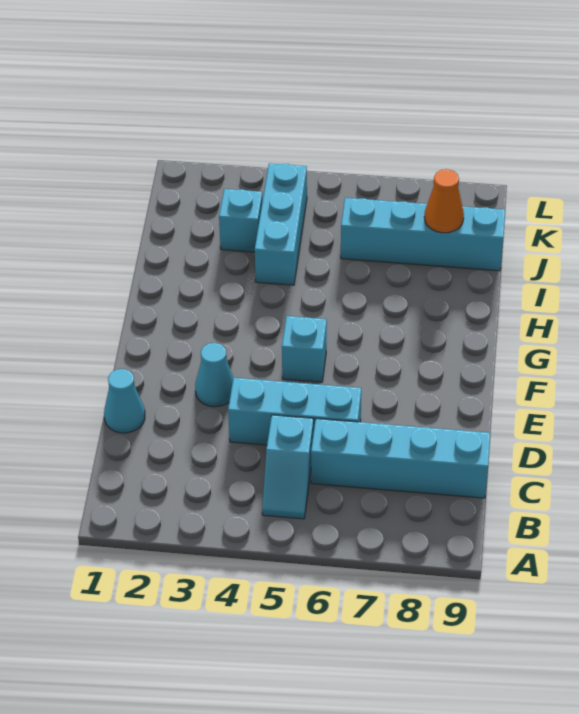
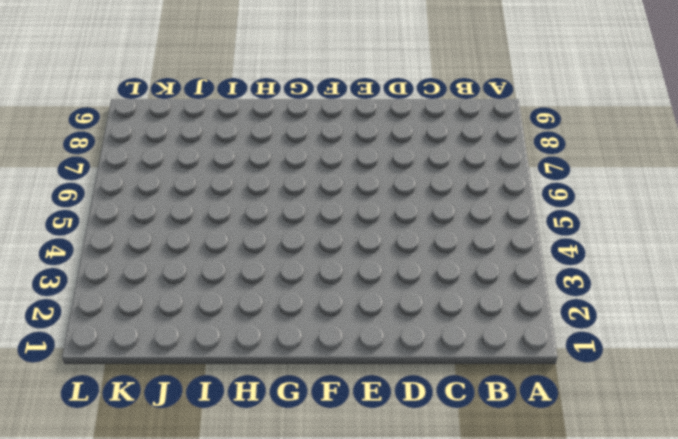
none -> cyan 1x2 slope [262,415,313,519]
none -> cyan 1x4 brick [311,419,490,498]

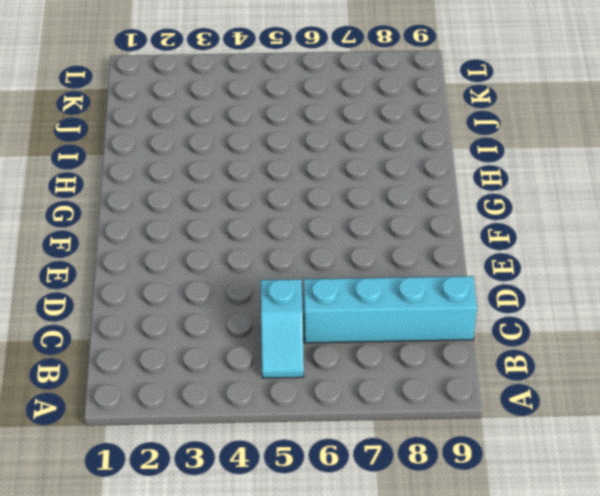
none -> cyan 1x1 cone [104,369,145,433]
none -> cyan 1x3 brick [228,378,361,445]

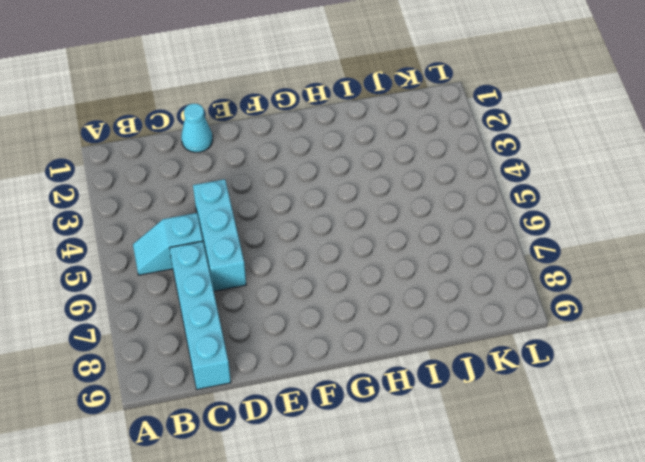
none -> cyan 1x1 cone [195,343,233,407]
none -> cyan 1x1 brick [282,316,327,382]

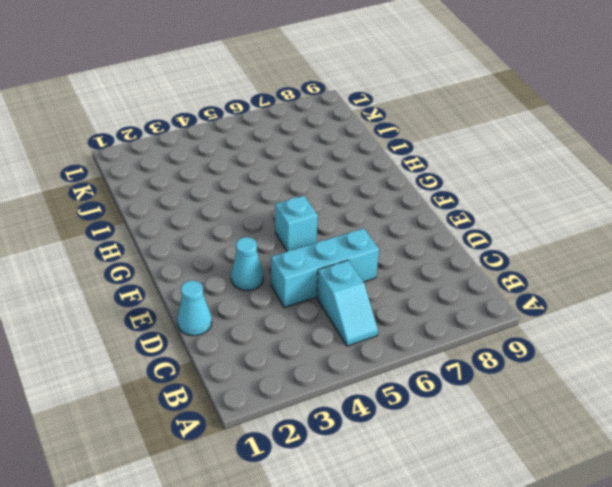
none -> cyan 1x4 brick [311,419,490,498]
none -> cyan 1x3 brick [255,163,307,285]

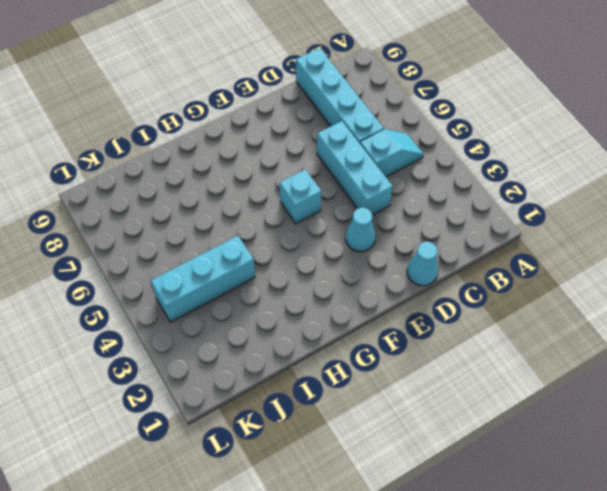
none -> cyan 1x1 brick [219,189,263,252]
none -> cyan 1x4 brick [341,198,505,271]

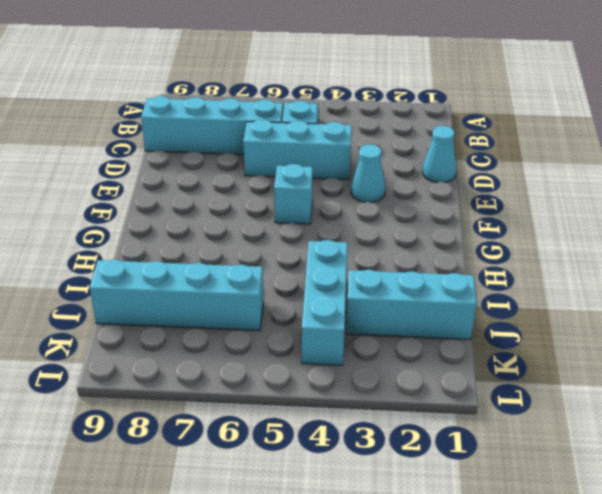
cyan 1x3 brick [346,270,477,339] -> cyan 1x1 brick [219,189,263,252]
none -> orange 1x1 cone [424,169,464,233]

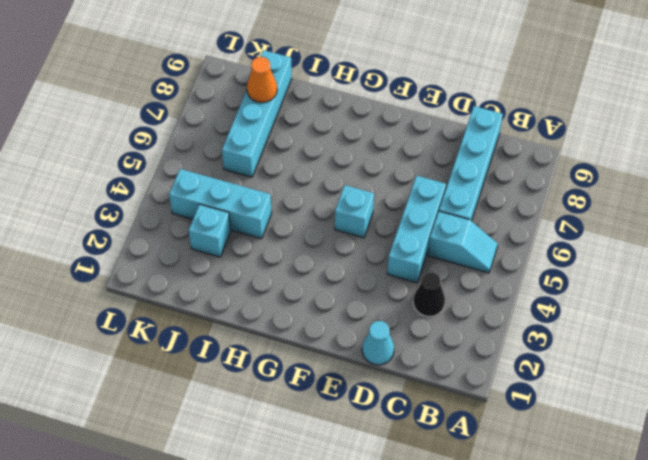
black 1x1 cone [413,272,445,316] -> none
none -> cyan 1x1 cone [195,343,233,407]

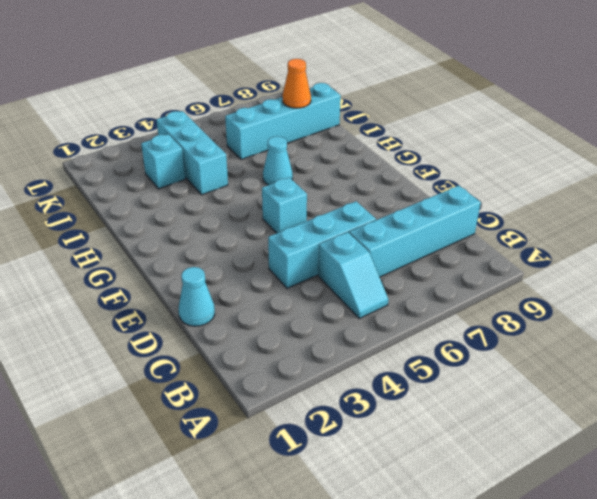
cyan 1x1 cone [263,136,293,185] -> cyan 1x1 cone moved to [195,343,233,407]

